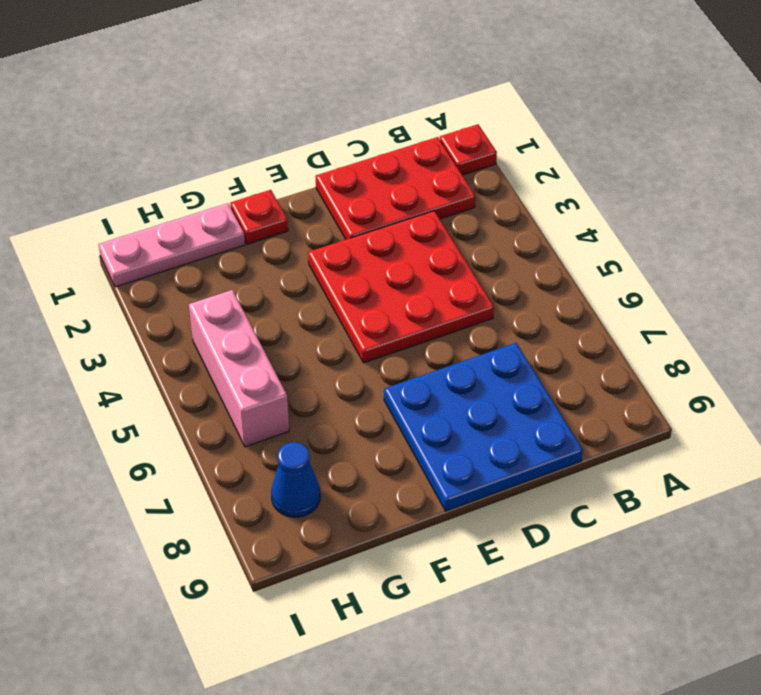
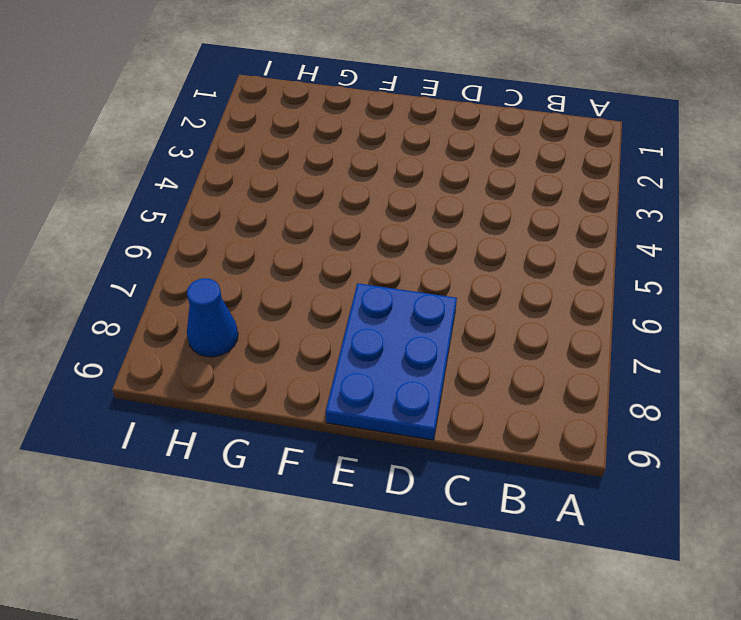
blue 2x3 plate [326,283,457,440] -> blue 3x3 plate [384,343,583,511]
none -> red 1x1 plate [440,124,497,175]
none -> red 2x3 plate [316,137,475,239]

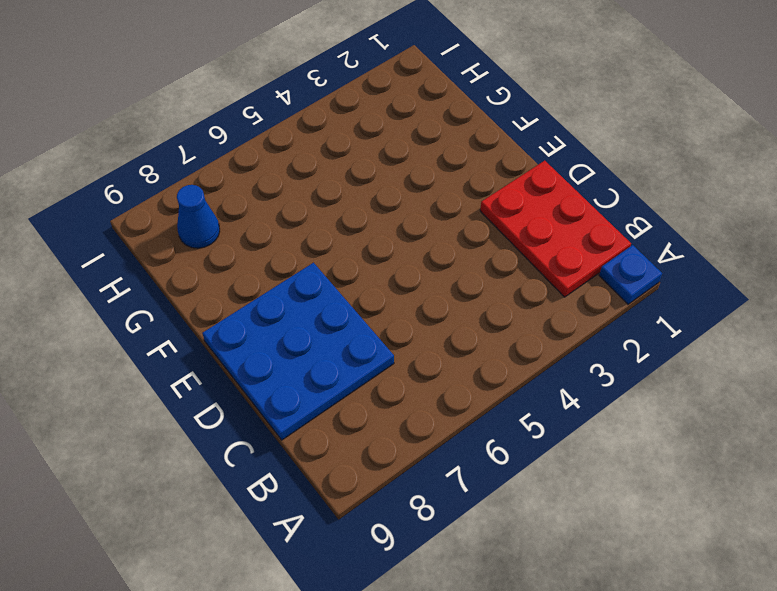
blue 1x1 plate [599,245,662,304] -> red 1x1 plate [440,124,497,175]
none -> red 3x3 plate [308,211,494,363]
none -> red 1x1 plate [230,190,288,244]

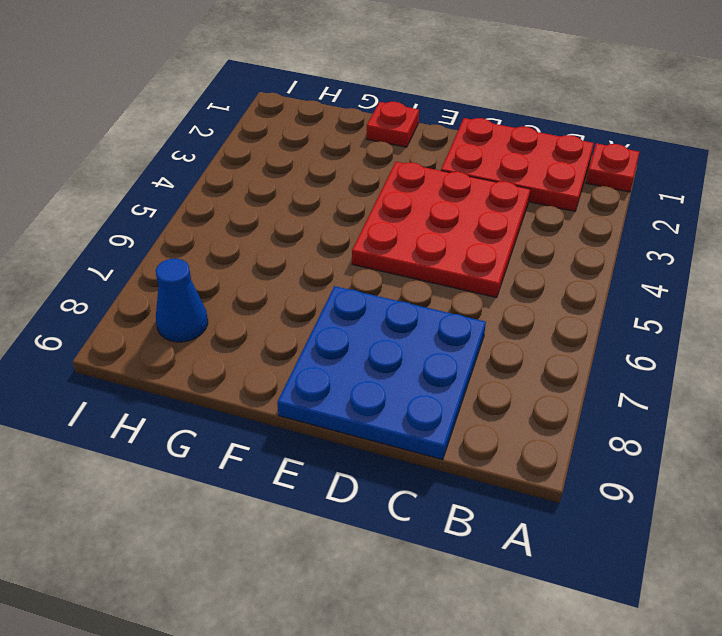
none -> pink 1x3 plate [98,203,245,287]
none -> pink 1x3 brick [189,290,289,447]

